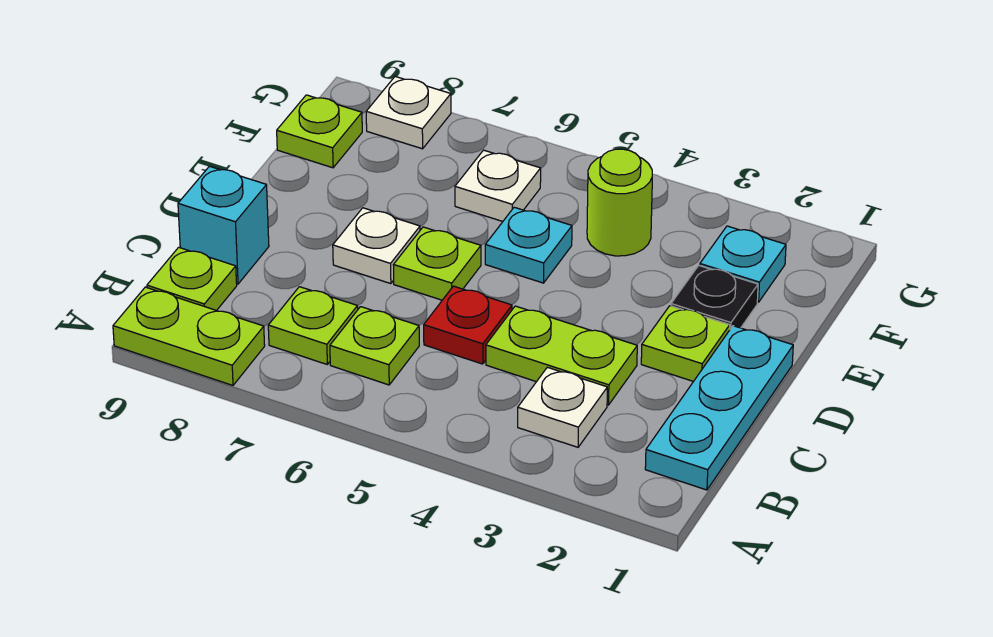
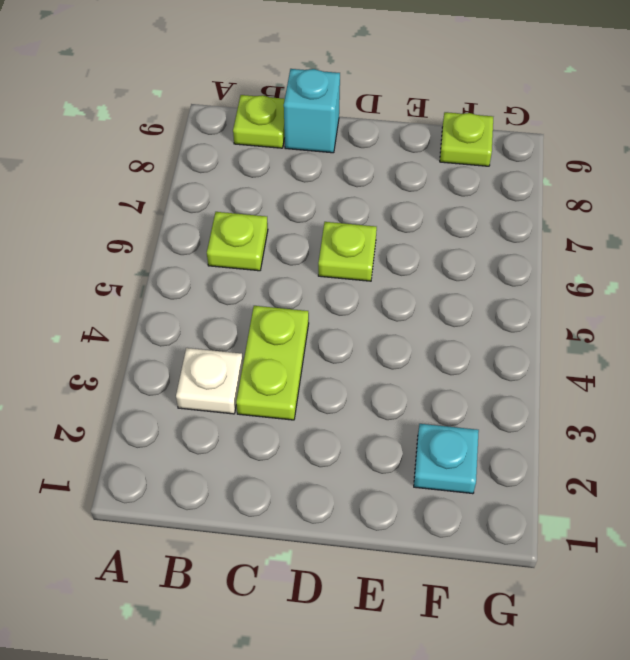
none -> lime 1x2 plate [113,287,265,385]
none -> cyan 1x3 plate [645,326,793,490]
none -> lime 1x1 plate [268,287,358,364]

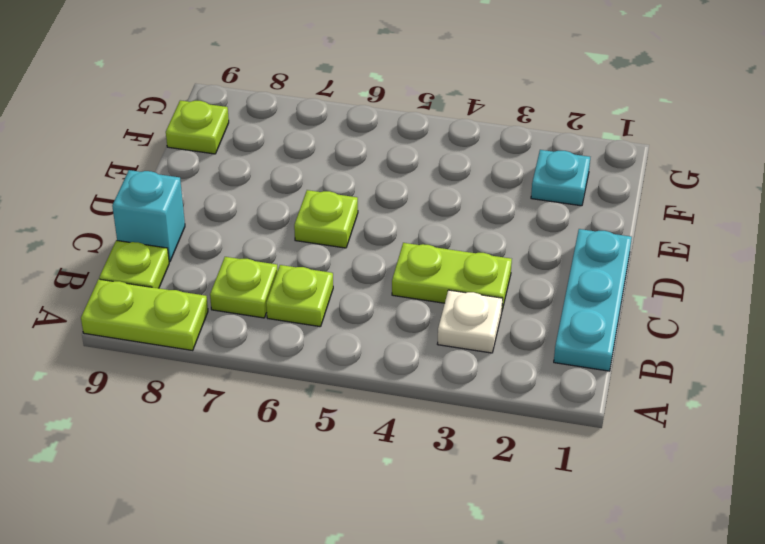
none -> red 1x1 plate [424,286,512,364]
none -> lime 1x1 plate [641,306,730,381]
none -> white 1x1 plate [333,208,420,284]

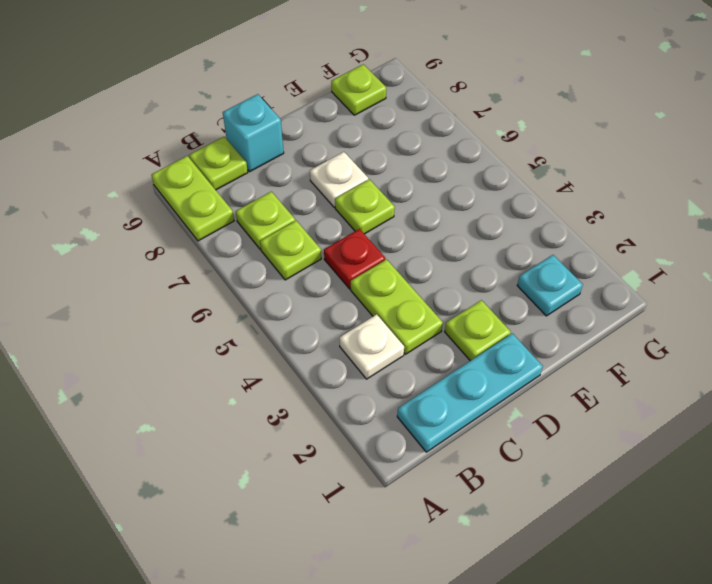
none -> black 1x1 plate [671,266,758,329]
none -> cyan 1x1 plate [485,207,572,283]
none -> lime 1x1 round brick [587,149,652,256]

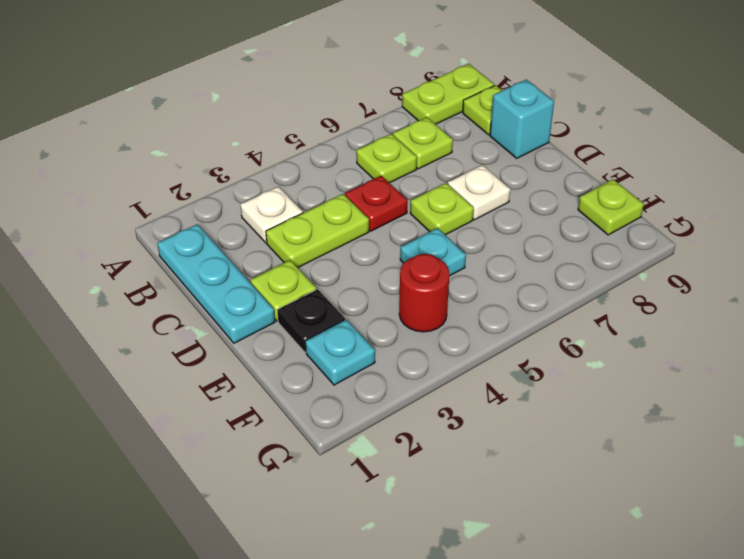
red 1x1 round brick [399,254,449,332] -> lime 1x1 round brick [587,149,652,256]
none -> white 1x1 plate [455,150,541,221]
none -> white 1x1 plate [366,77,451,149]

